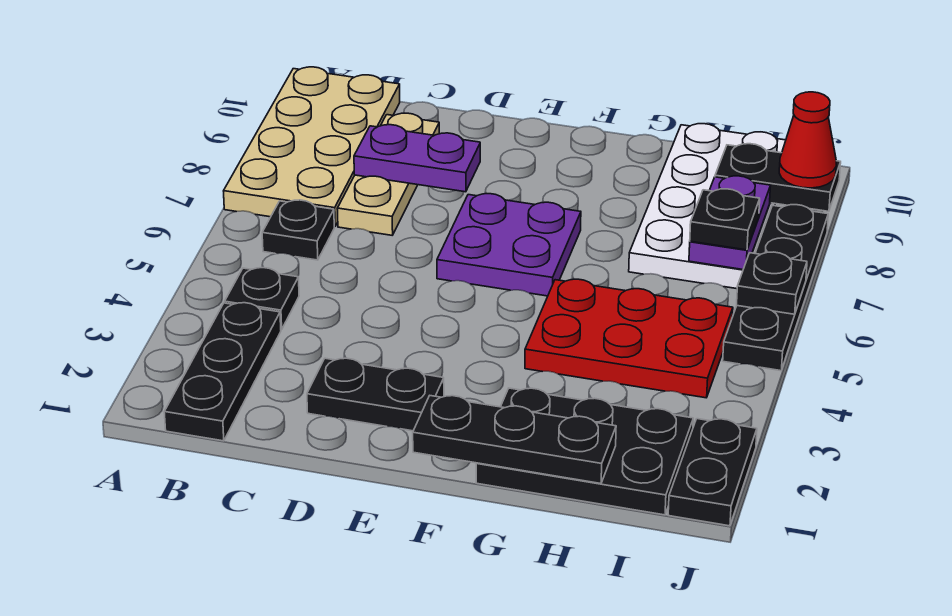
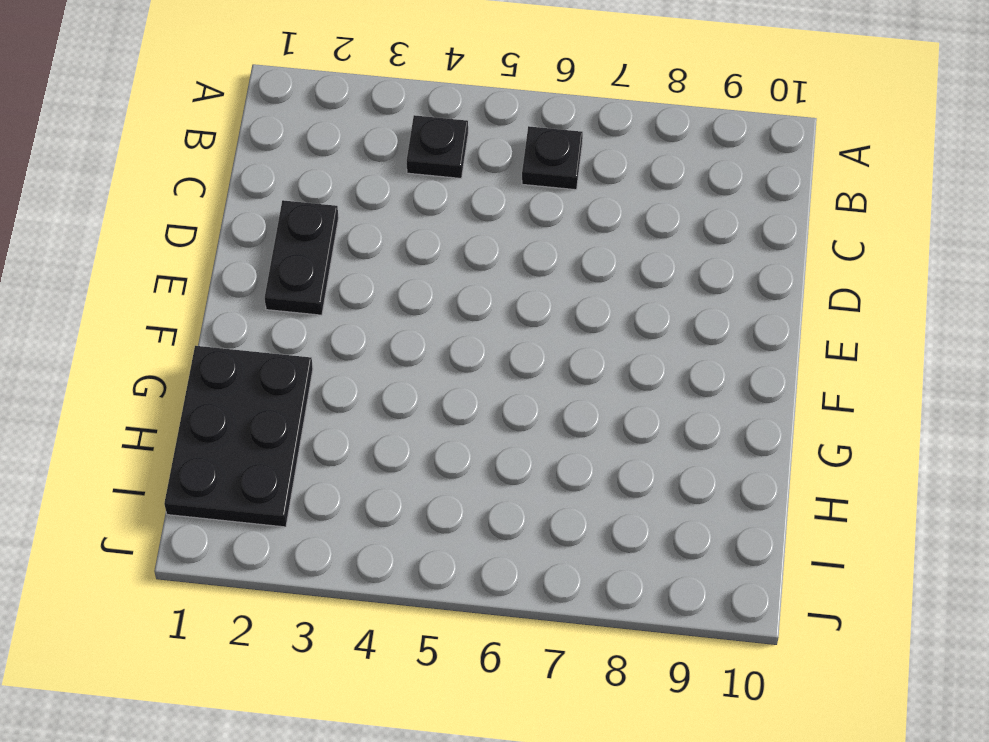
none -> tan 2x4 plate [224,67,400,227]
none -> black 1x3 plate [164,303,281,441]
none -> tan 1x3 plate [337,113,439,235]

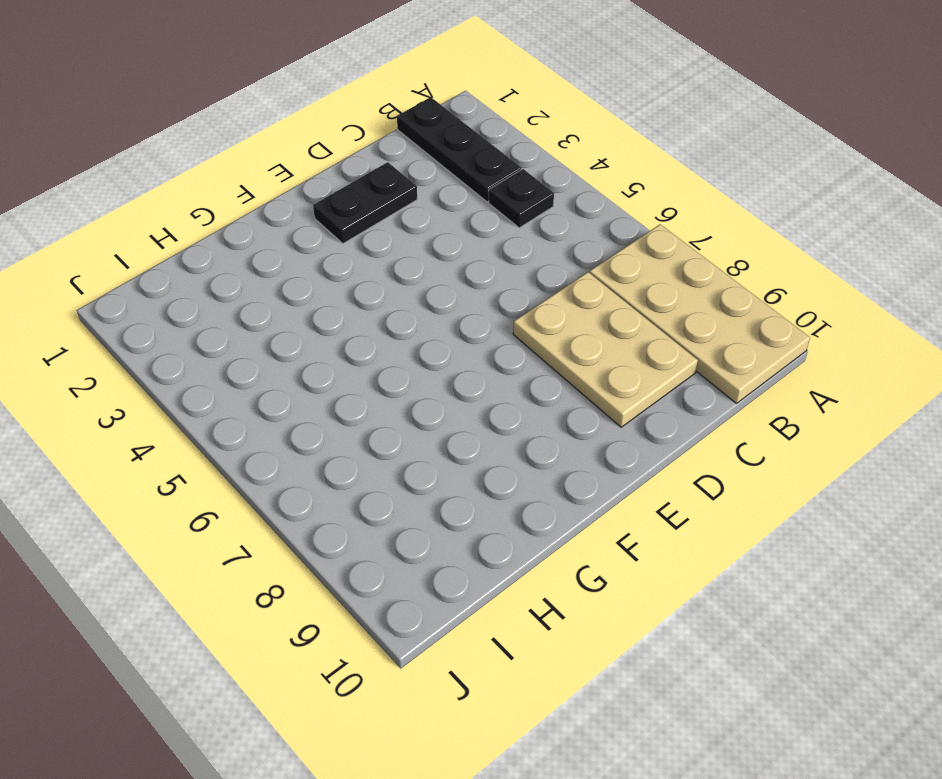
tan 2x3 plate [513,272,698,427] -> tan 1x3 plate [337,113,439,235]
none -> black 1x1 plate [262,200,334,260]
none -> purple 2x2 plate [437,194,581,296]
none -> black 2x3 plate [476,388,693,515]

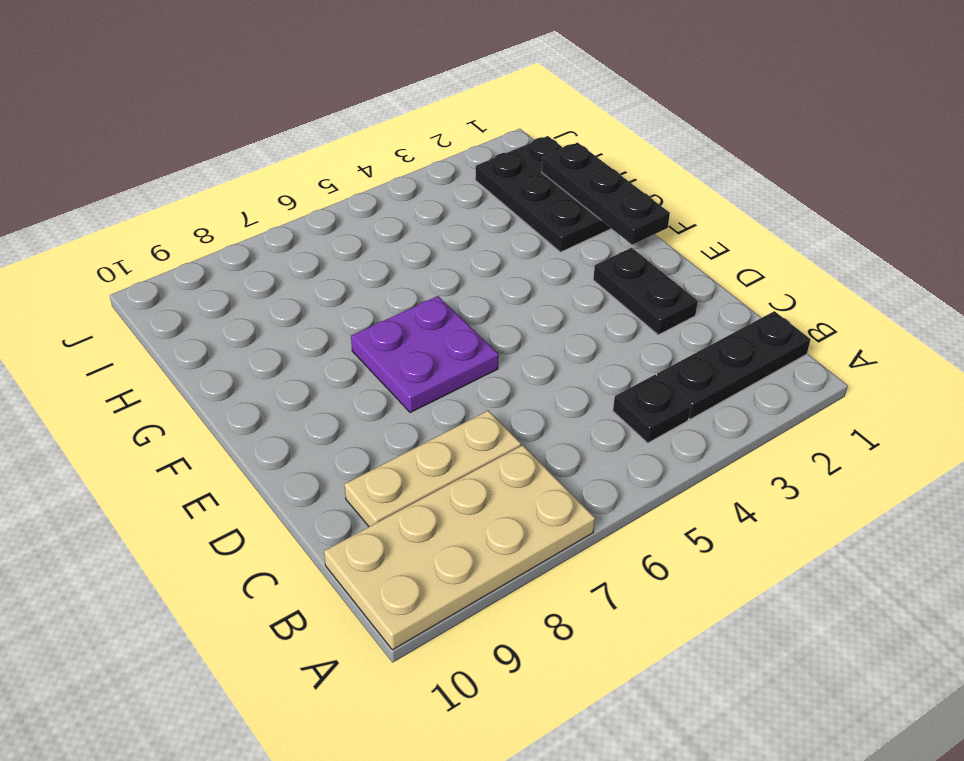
none -> black 1x1 plate [262,200,334,260]
none -> red 2x3 plate [525,279,733,398]
none -> white 2x4 plate [629,124,786,289]

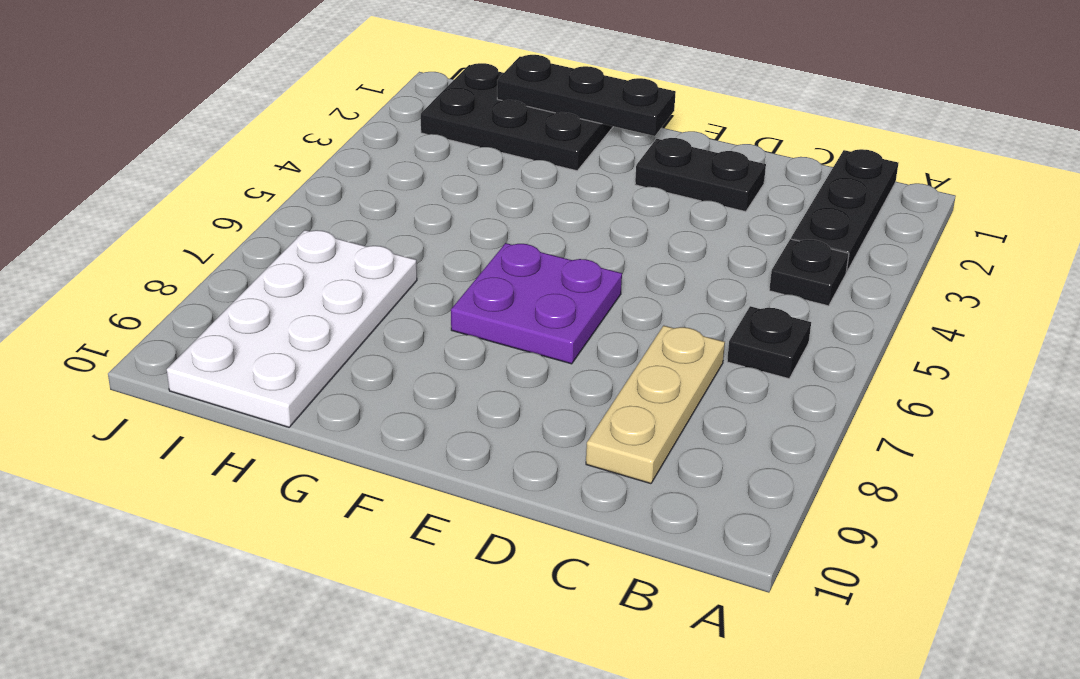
none -> tan 2x4 plate [224,67,400,227]
none -> red 2x3 plate [525,279,733,398]
none -> black 1x2 plate [668,419,757,526]

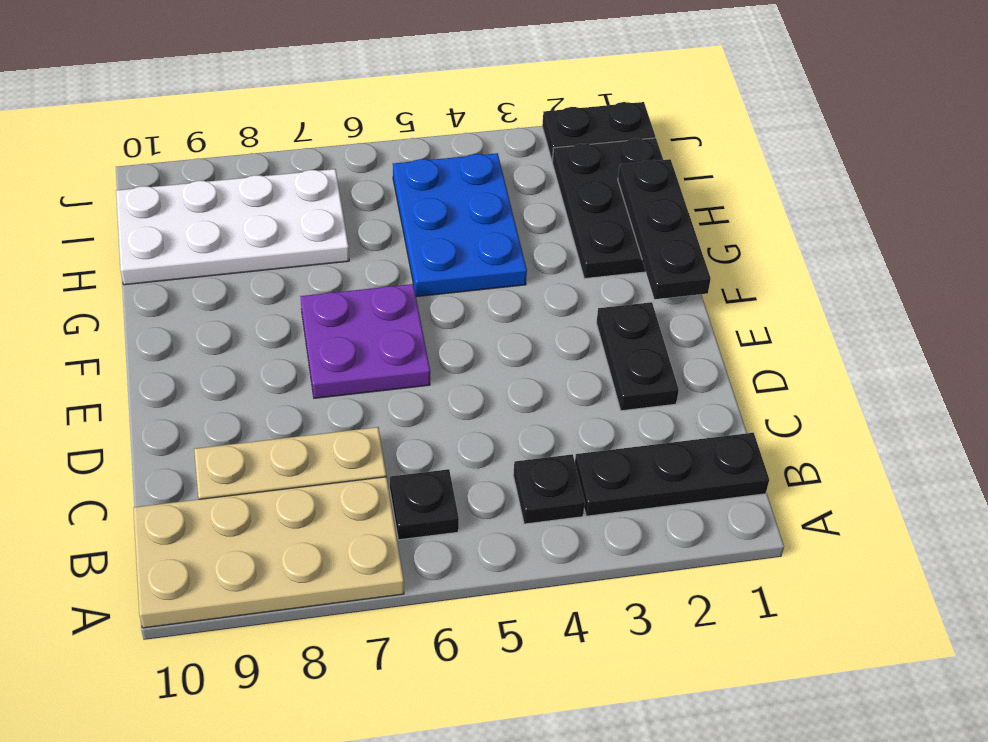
blue 2x3 plate [393,153,527,297] -> red 2x3 plate [525,279,733,398]
none -> black 1x4 plate [723,205,828,371]
none -> purple 1x2 plate [354,125,480,192]
none -> purple 1x2 plate [689,176,771,269]

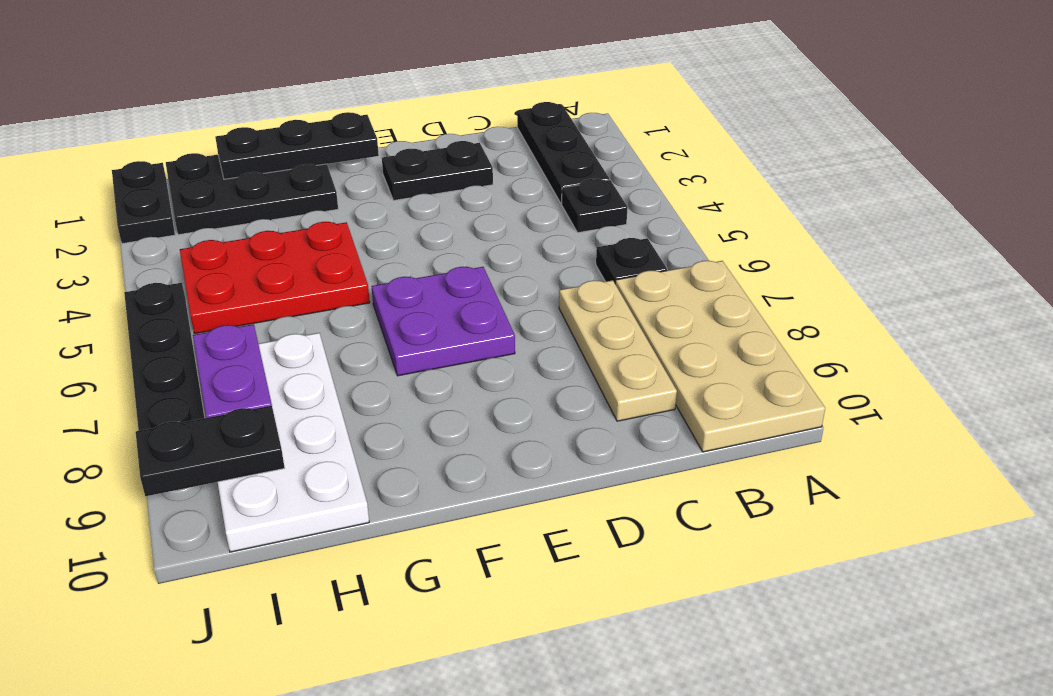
none -> purple 1x2 plate [354,125,480,192]
none -> black 1x1 plate [737,252,807,314]
none -> black 1x1 plate [690,189,760,250]

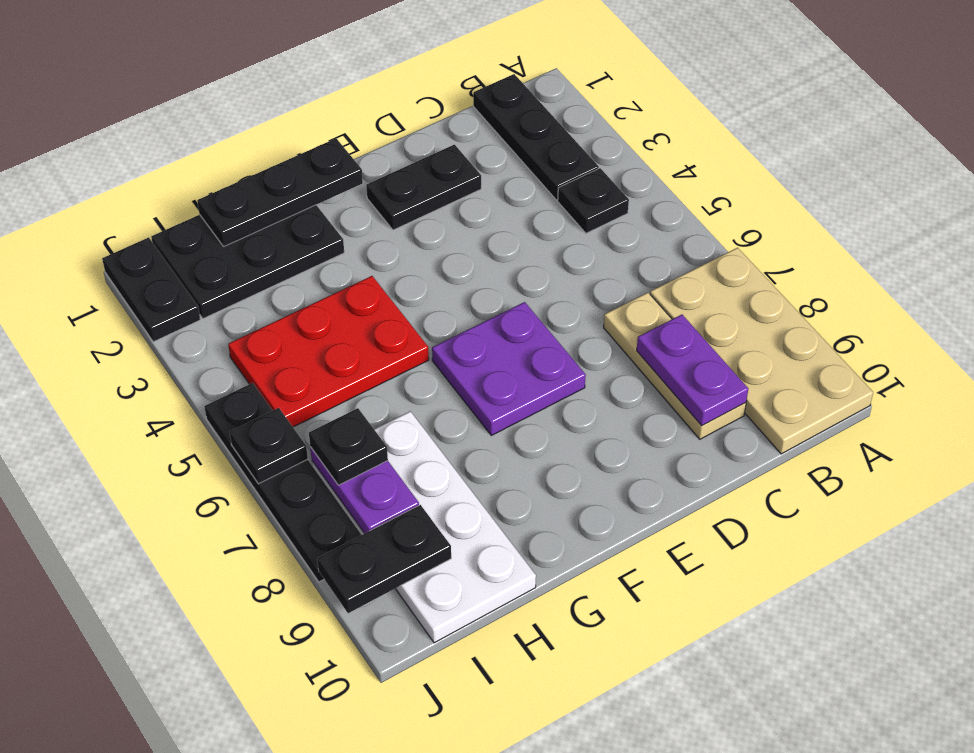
purple 1x2 plate [637,315,748,426] -> purple 1x2 plate turned to [354,125,480,192]
none -> black 1x1 plate [262,200,334,260]
none -> red 1x1 cone [779,92,836,188]

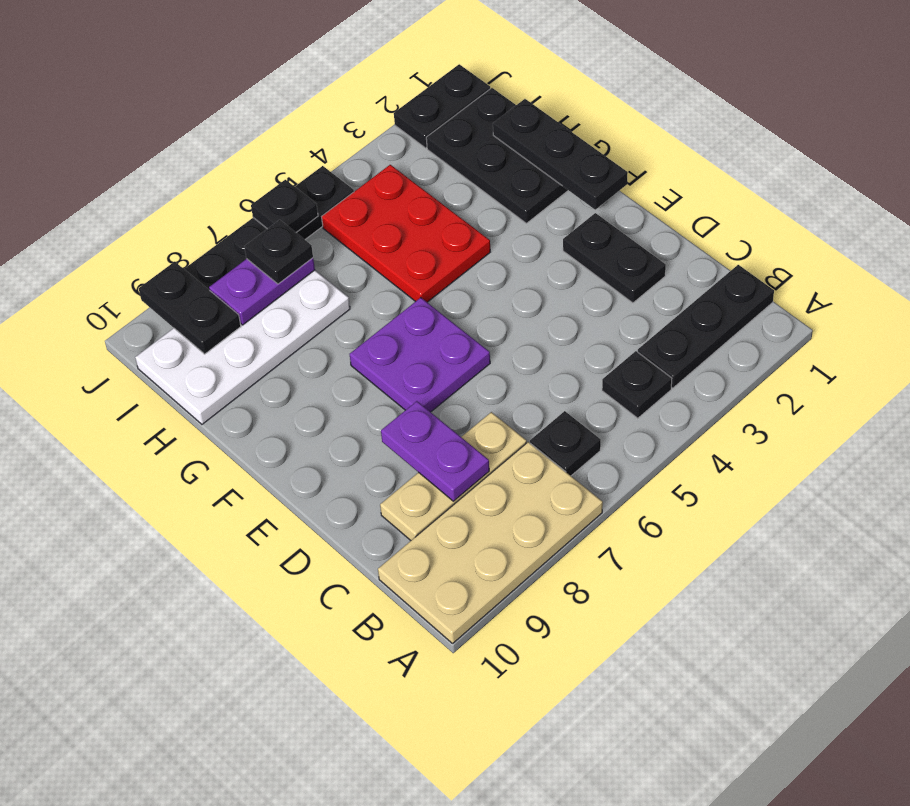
none -> red 1x1 cone [779,92,836,188]

